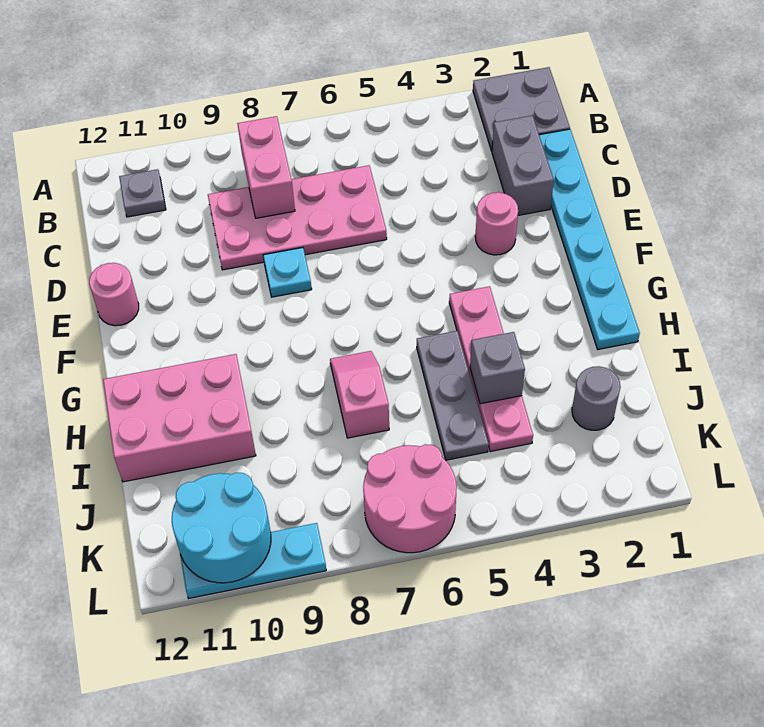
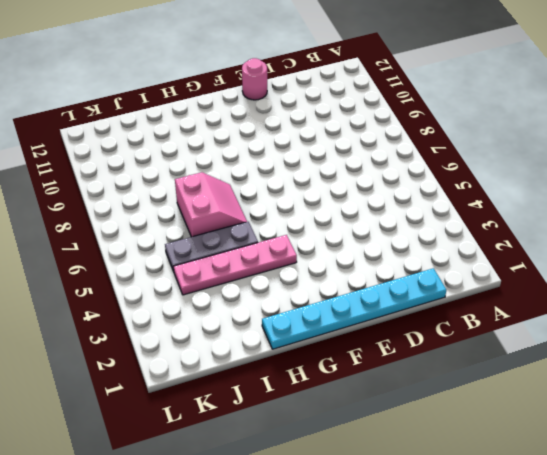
pink 2x2 slope [175,172,247,237] -> pink 1x2 slope [330,351,389,438]
none -> grey 2x2 plate [473,67,570,151]
none -> grey 1x1 plate [119,169,166,217]
none -> grey 1x2 brick [492,115,554,215]

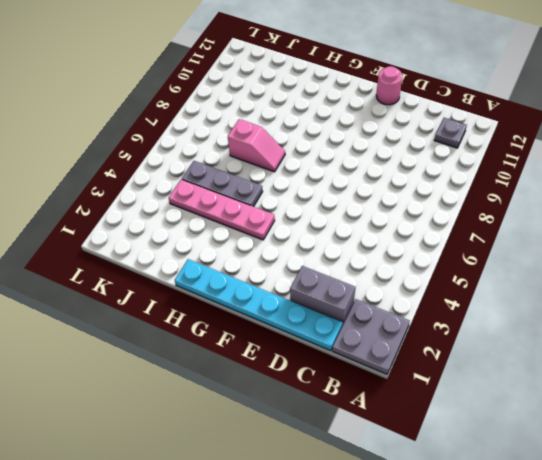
none -> pink 2x4 plate [208,165,387,270]
none -> pink 1x1 round brick [475,192,518,255]
none -> cyan 1x1 plate [263,247,312,297]

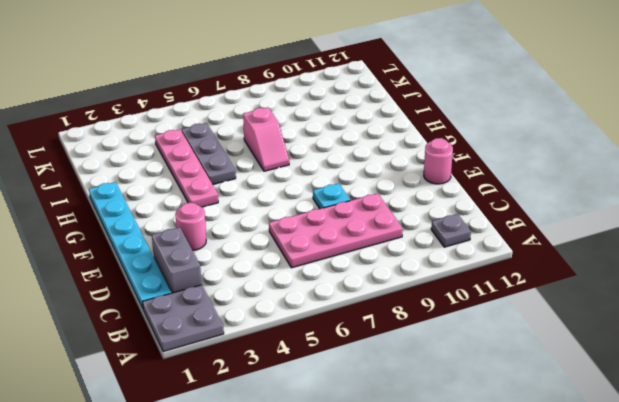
none -> pink 2x3 brick [103,354,256,482]
none -> grey 1x1 round brick [572,366,621,430]
none -> pink 2x2 round brick [363,444,457,553]

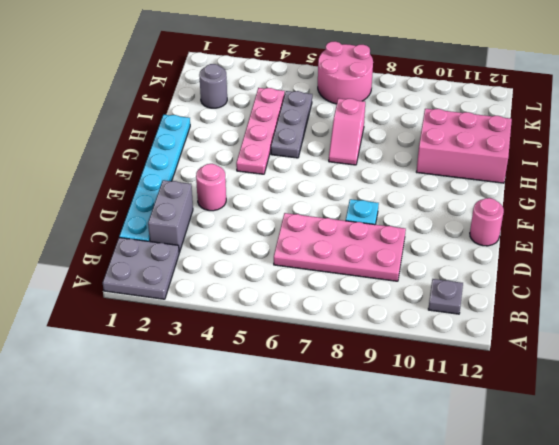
none -> cyan 1x3 plate [180,523,326,598]
none -> pink 1x2 brick [237,116,295,218]
none -> grey 1x1 brick [470,332,525,404]

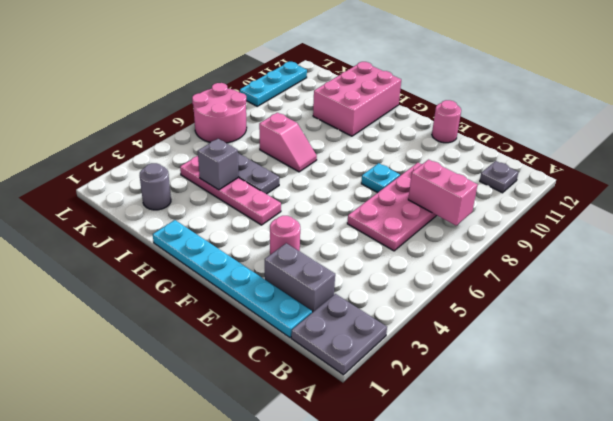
none -> cyan 2x2 round brick [172,473,271,583]

